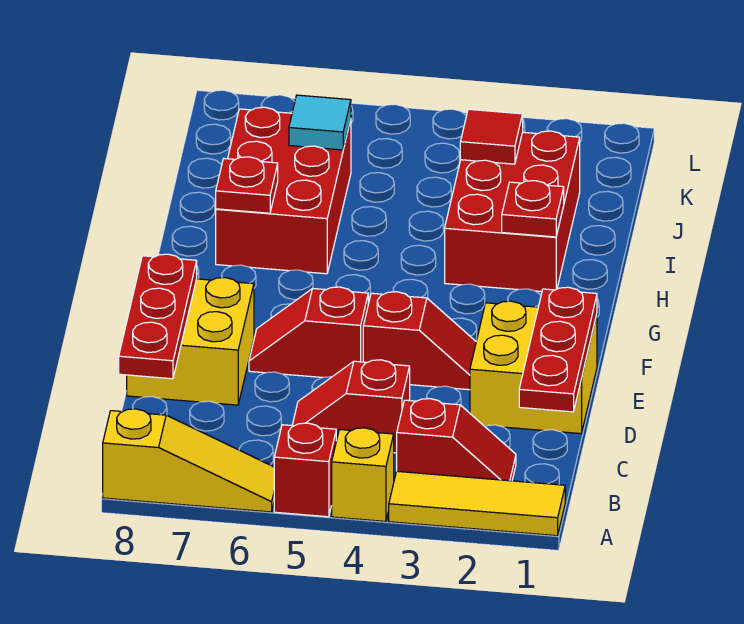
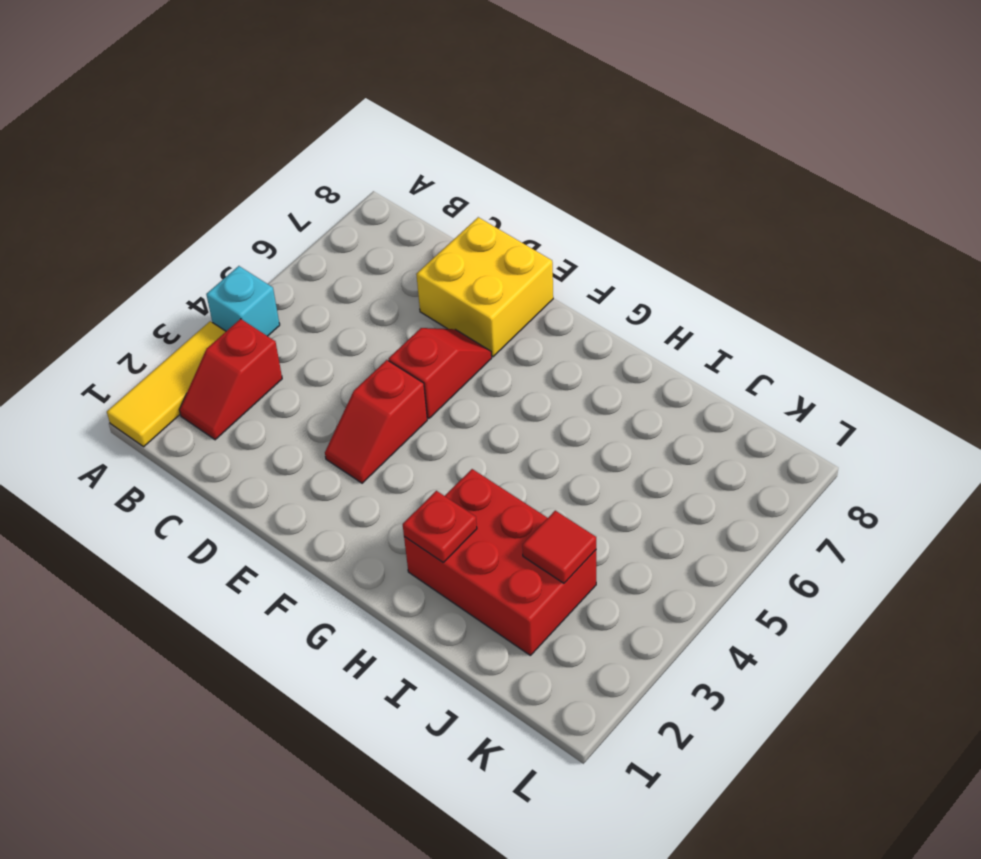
cyan 1x1 brick [206,266,280,336] -> yellow 1x1 brick [332,428,394,521]
none -> red 1x1 brick [274,423,336,517]
none -> yellow 1x3 slope [103,409,274,512]
none -> red 1x2 slope [292,360,410,453]

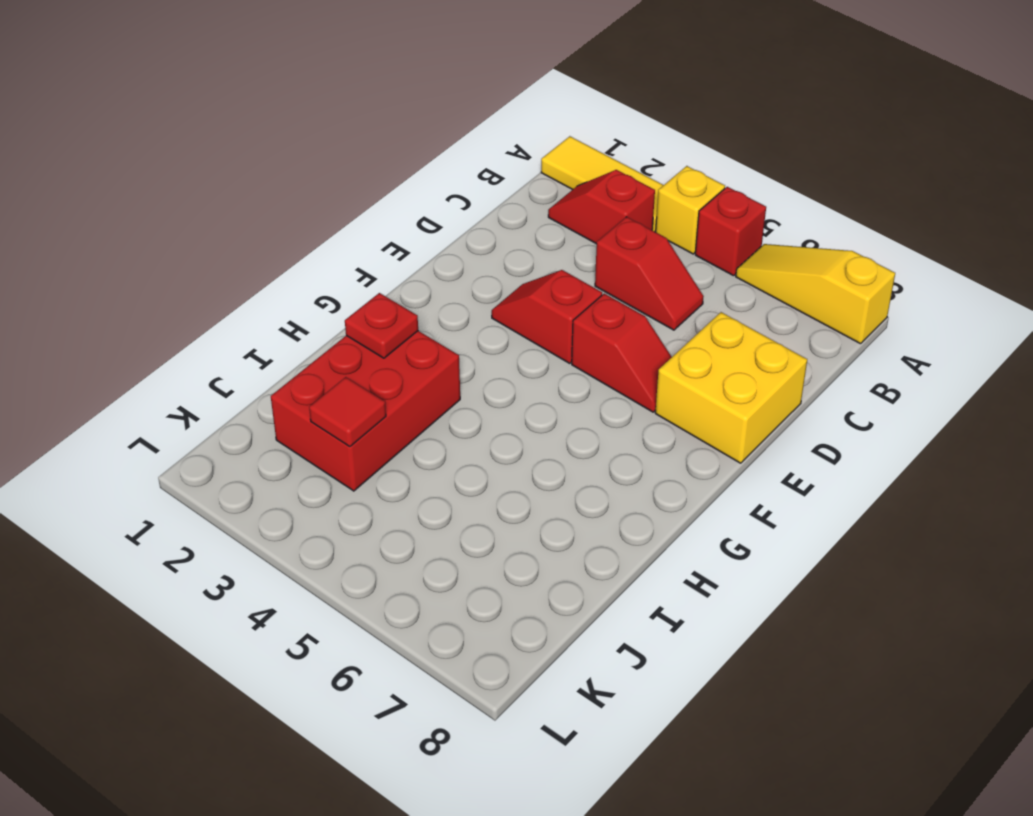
none -> yellow 2x2 brick [470,301,597,434]
none -> red 2x3 brick [216,107,351,274]
none -> red 1x3 plate [519,287,597,412]

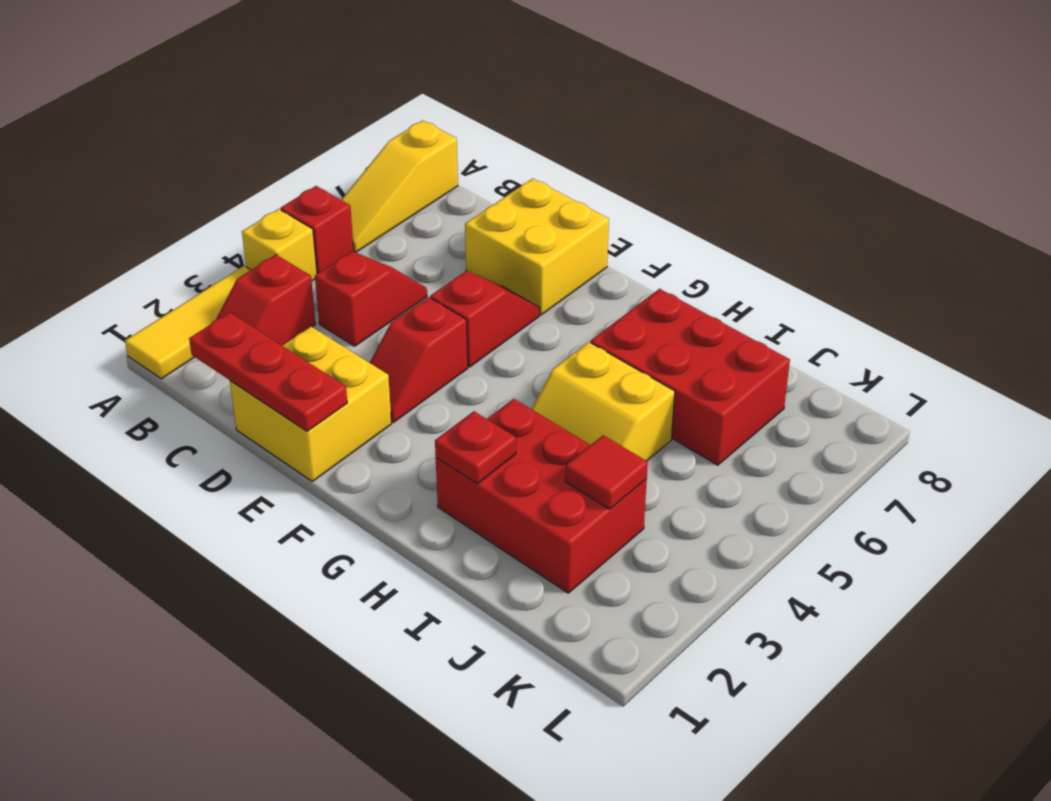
yellow 2x2 slope [532,342,675,461] -> none
none -> red 1x3 plate [119,254,197,379]
none -> red 1x1 plate [216,157,278,213]
none -> cyan 1x1 tile [289,95,351,150]

